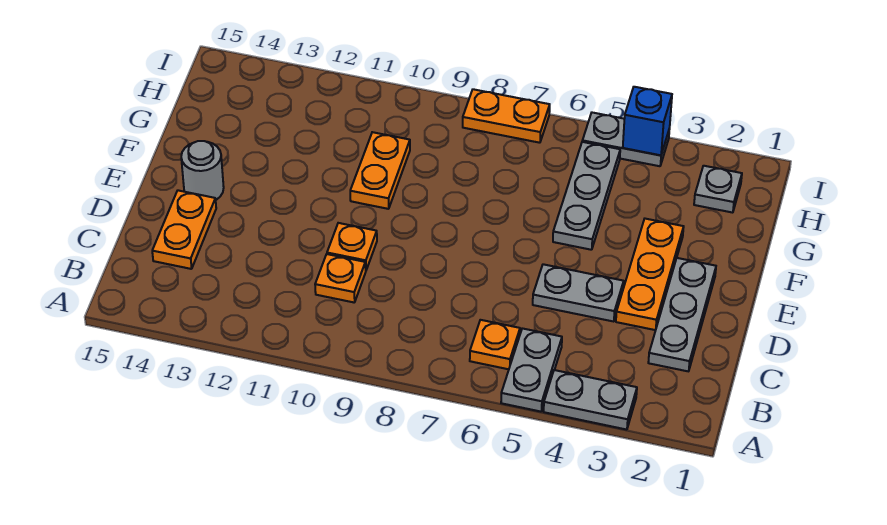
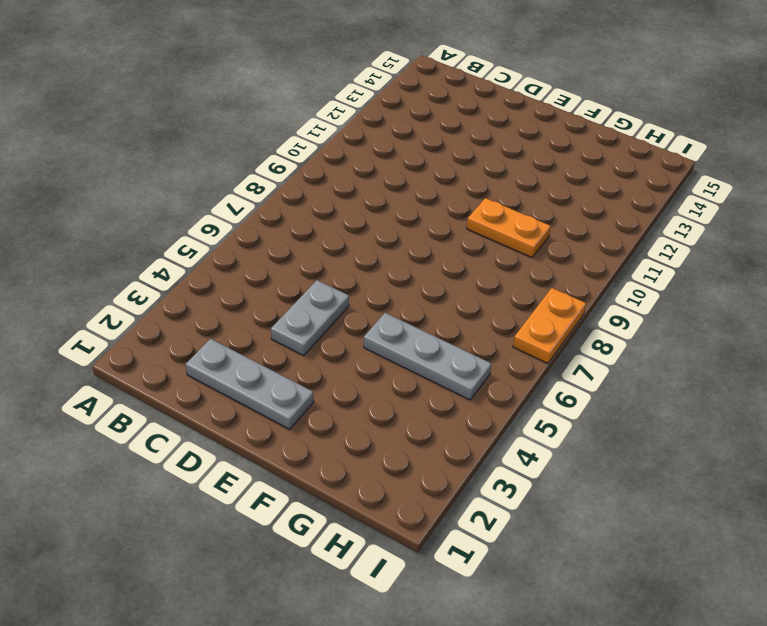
none -> grey 1x2 plate [544,370,637,430]
none -> grey 1x2 plate [501,328,562,412]
none -> orange 1x1 plate [470,320,520,369]

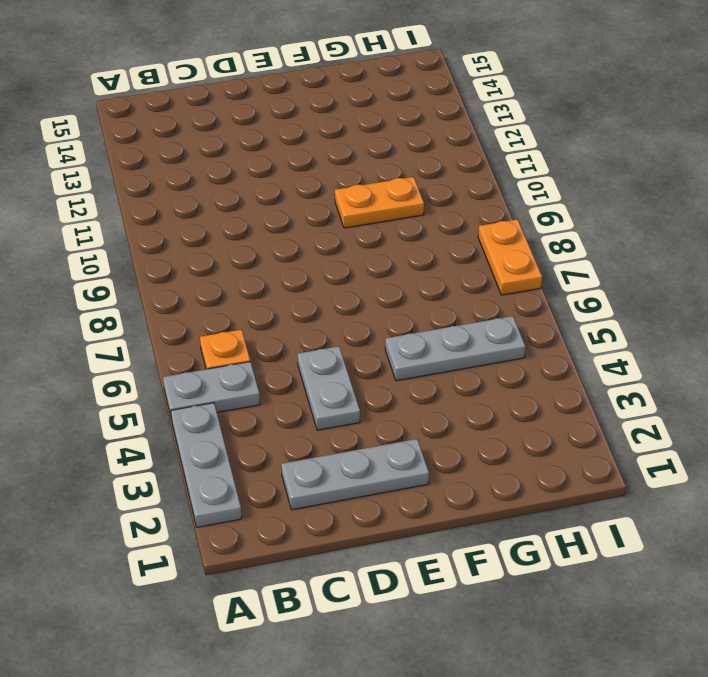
grey 1x3 plate [171,403,242,527] -> grey 1x2 plate [544,370,637,430]
none -> orange 1x1 plate [315,254,366,302]
none -> orange 1x2 plate [152,190,216,269]
none -> orange 1x3 plate [616,219,684,330]

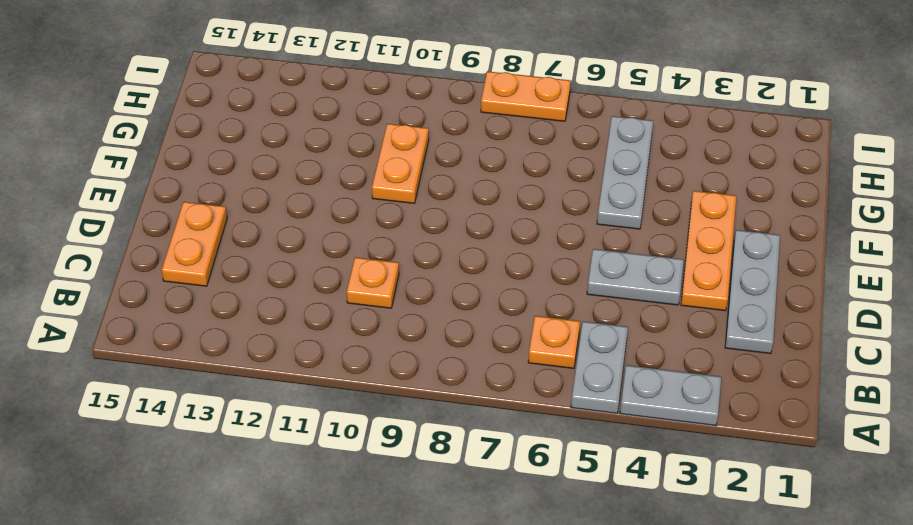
none -> orange 1x1 plate [327,223,377,270]
none -> grey 1x1 round brick [181,141,224,200]
none -> grey 1x1 plate [694,166,742,213]

